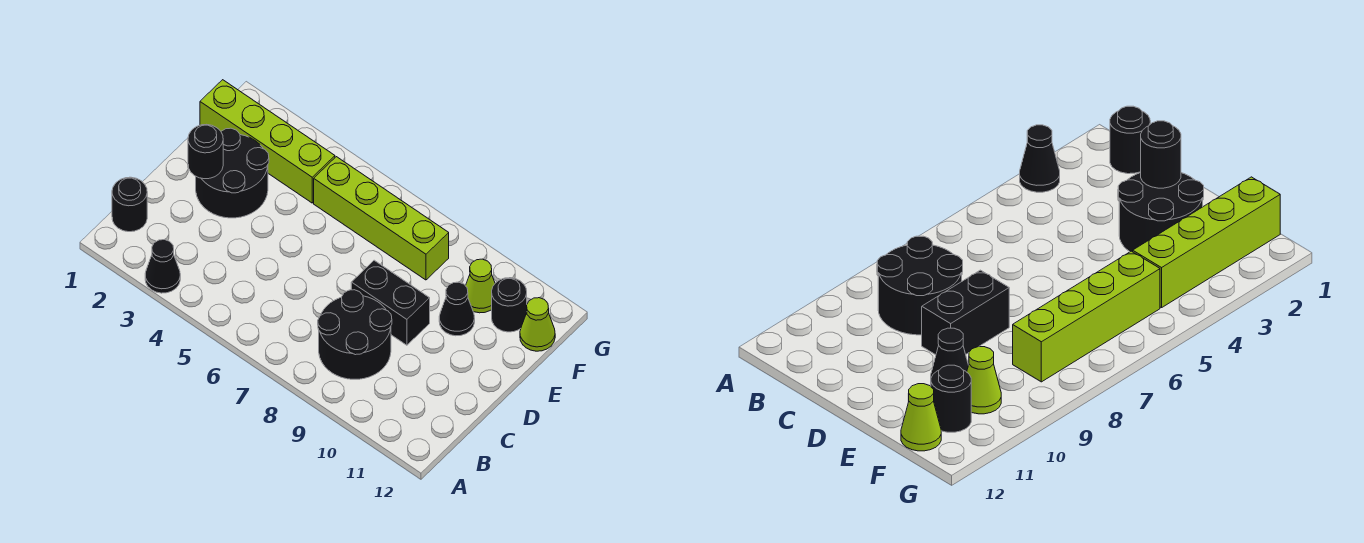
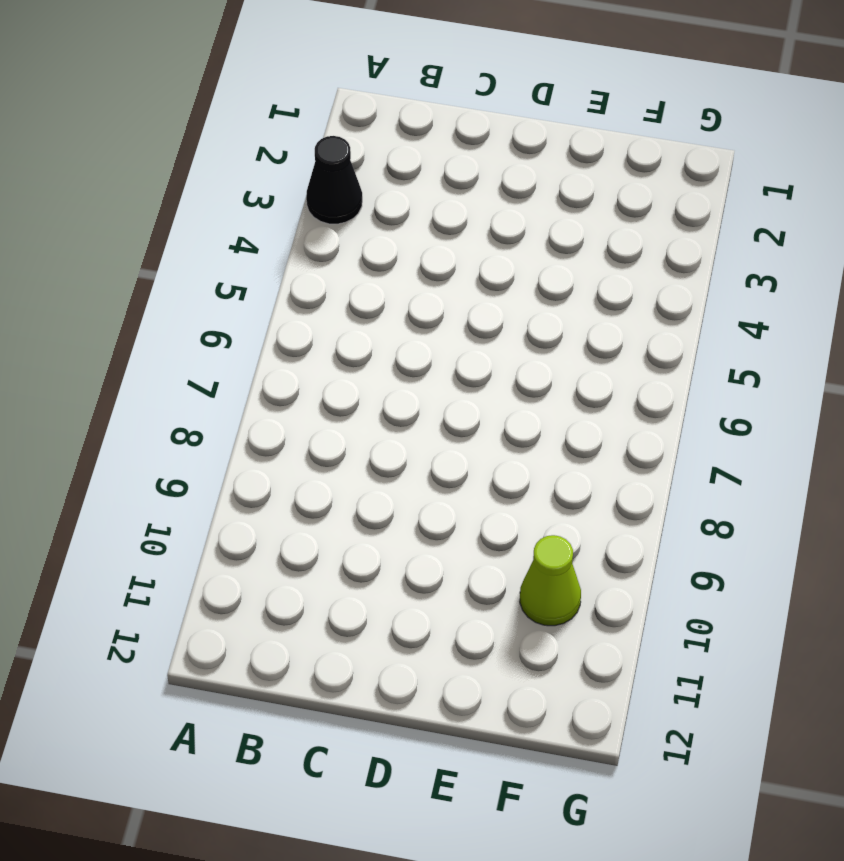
none -> black 1x1 round brick [112,177,147,232]
none -> black 2x2 round brick [318,290,392,379]
none -> black 2x2 round brick [196,128,269,218]

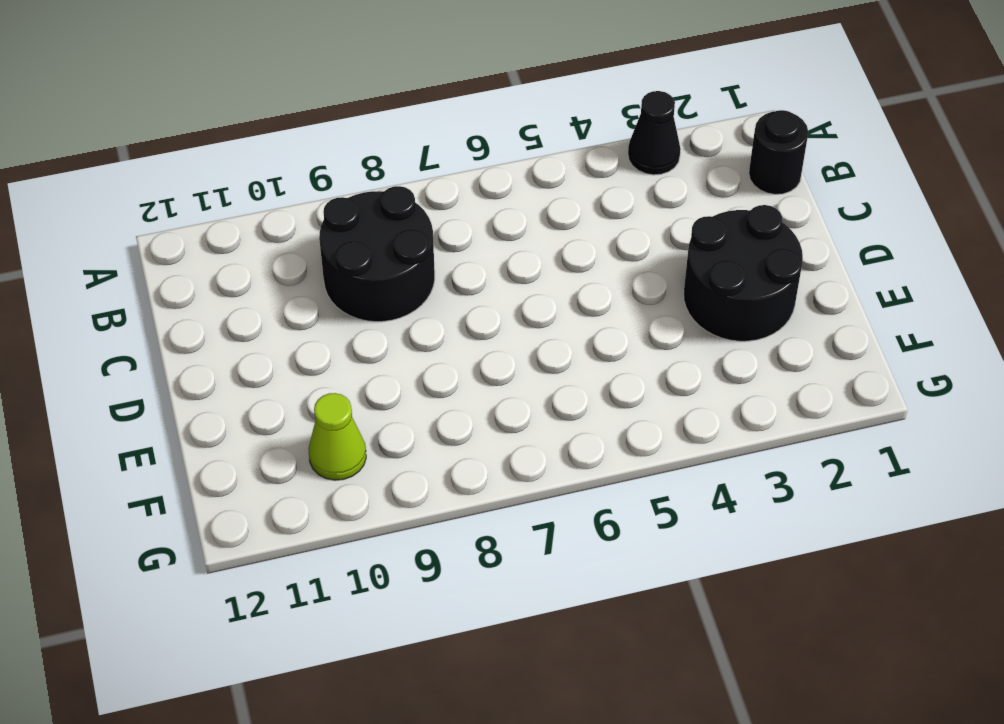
none -> black 1x2 brick [351,260,430,345]
none -> black 1x1 cone [439,282,475,336]
none -> lime 1x4 brick [200,80,335,203]

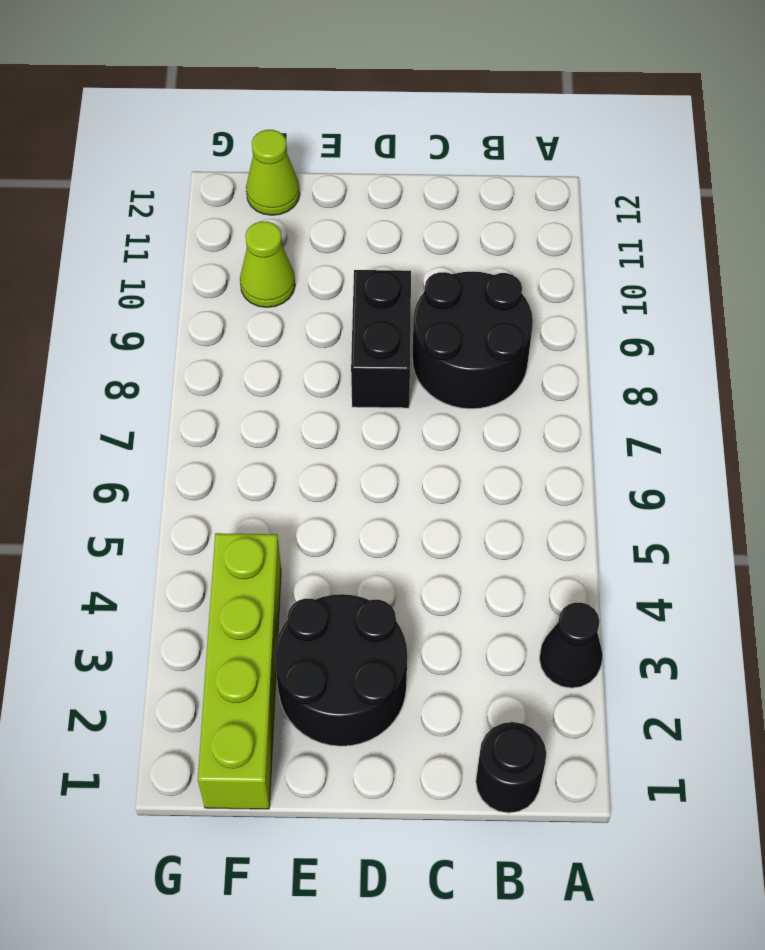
none -> black 1x1 cone [439,282,475,336]
none -> lime 1x4 brick [314,157,449,280]
none -> black 1x1 round brick [492,278,527,332]

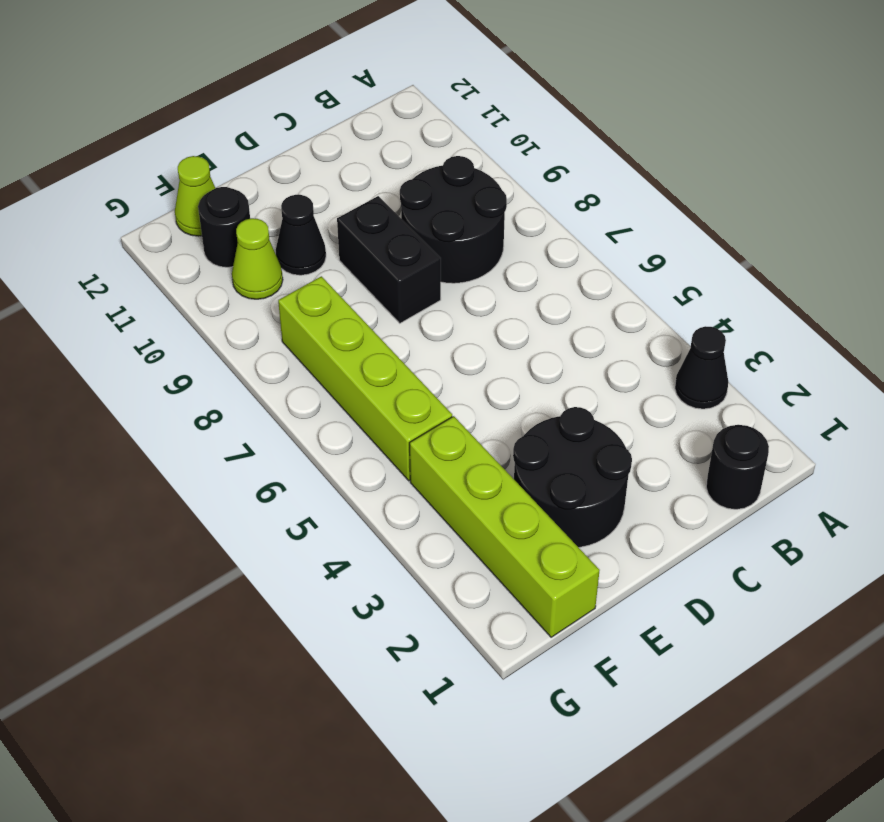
none -> black 1x1 round brick [188,124,223,179]

